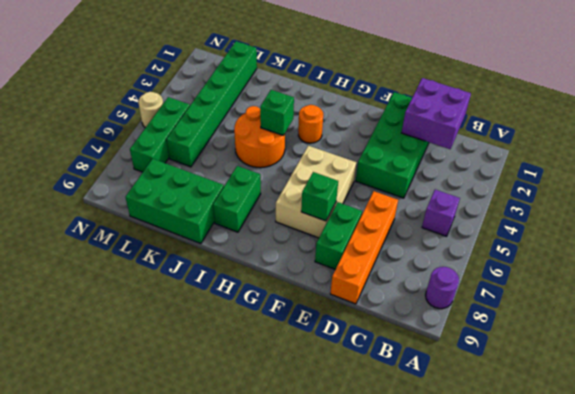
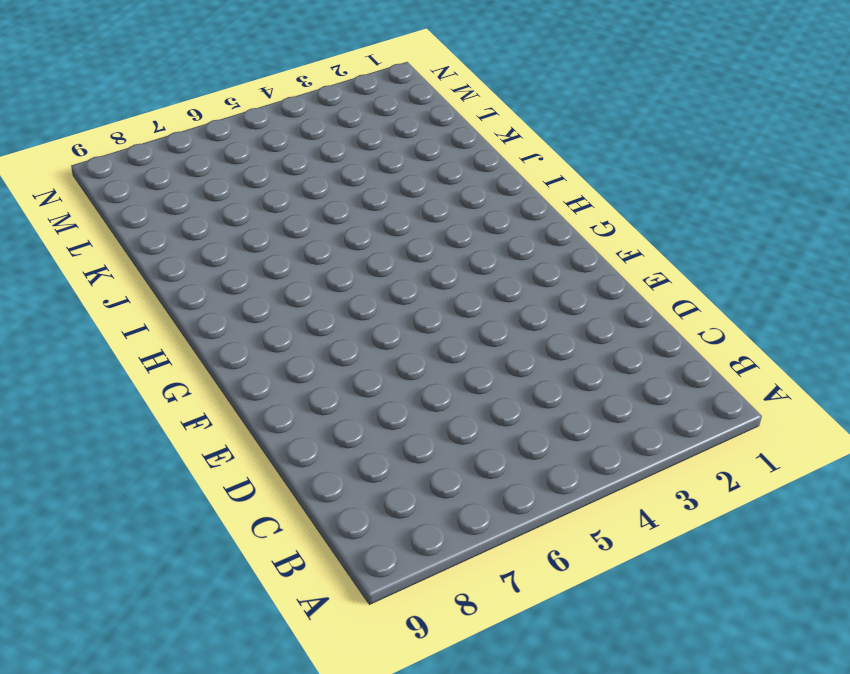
none -> purple 1x1 round brick [425,267,459,309]
none -> purple 1x1 brick [422,190,460,236]
none -> green 2x4 brick [356,92,429,198]

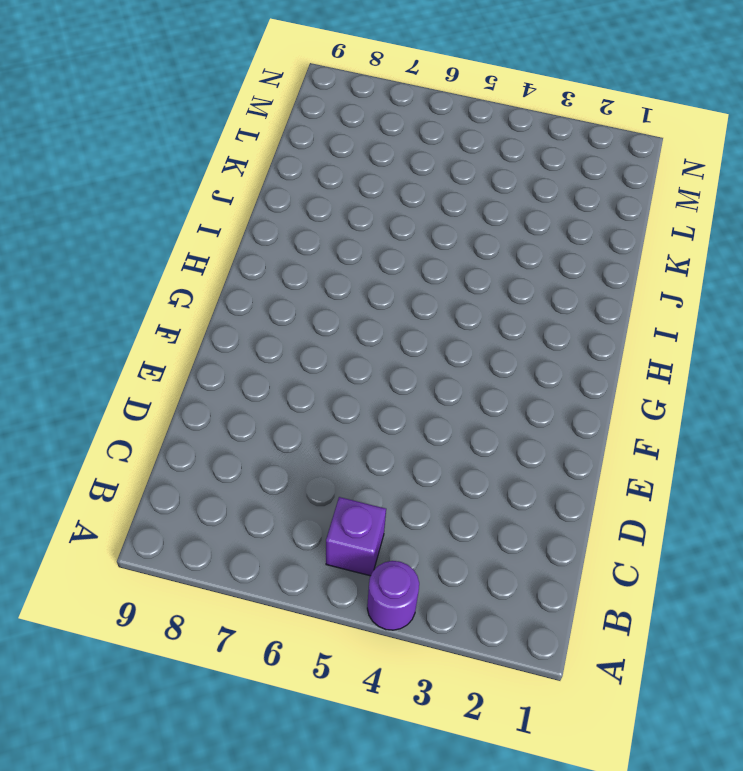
purple 1x1 round brick [367,561,419,630] -> purple 1x1 round brick moved to [425,267,459,309]
none -> green 2x4 brick [356,92,429,198]
none -> orange 1x4 brick [330,191,398,304]
none -> green 1x2 brick [315,202,362,270]

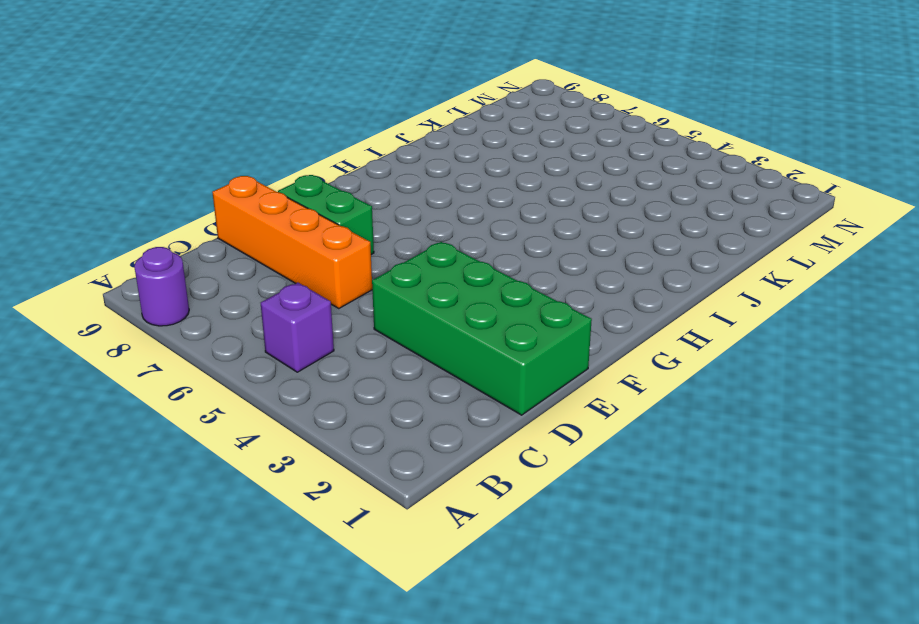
none -> tan 2x3 brick [276,146,356,238]
none -> orange 1x1 round brick [298,105,323,143]
none -> orange 2x2 round brick [234,106,285,168]

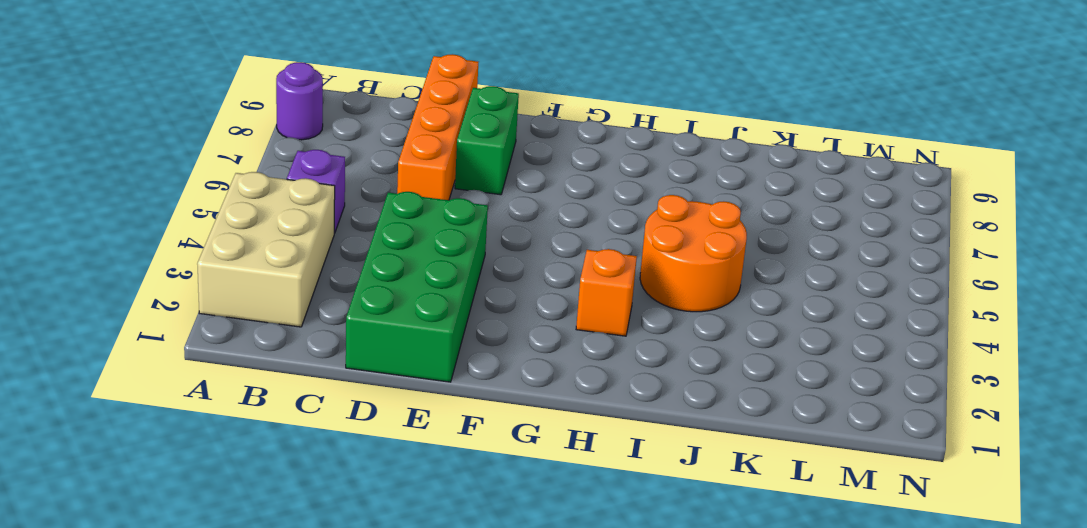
tan 2x3 brick [197,172,335,327] -> tan 2x3 brick moved to [276,146,356,238]
orange 1x1 brick [576,249,637,336] -> orange 1x1 round brick [298,105,323,143]
none -> green 1x2 brick [213,166,261,232]
none -> green 2x3 brick [125,159,224,244]
none -> green 1x6 brick [166,41,257,167]

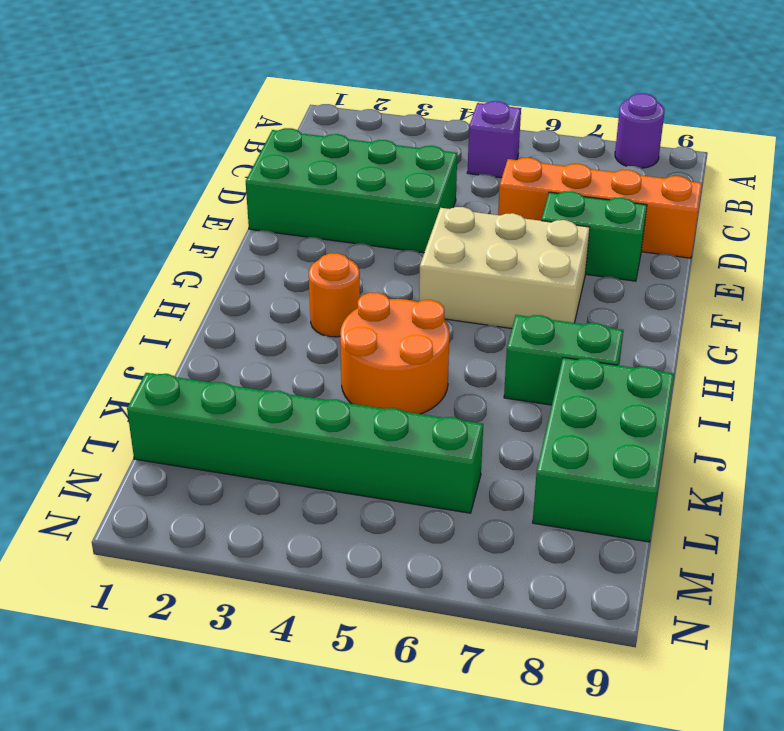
none -> green 1x3 brick [130,97,190,172]
none -> tan 1x1 round brick [138,92,163,128]
none -> purple 2x2 brick [402,78,471,149]

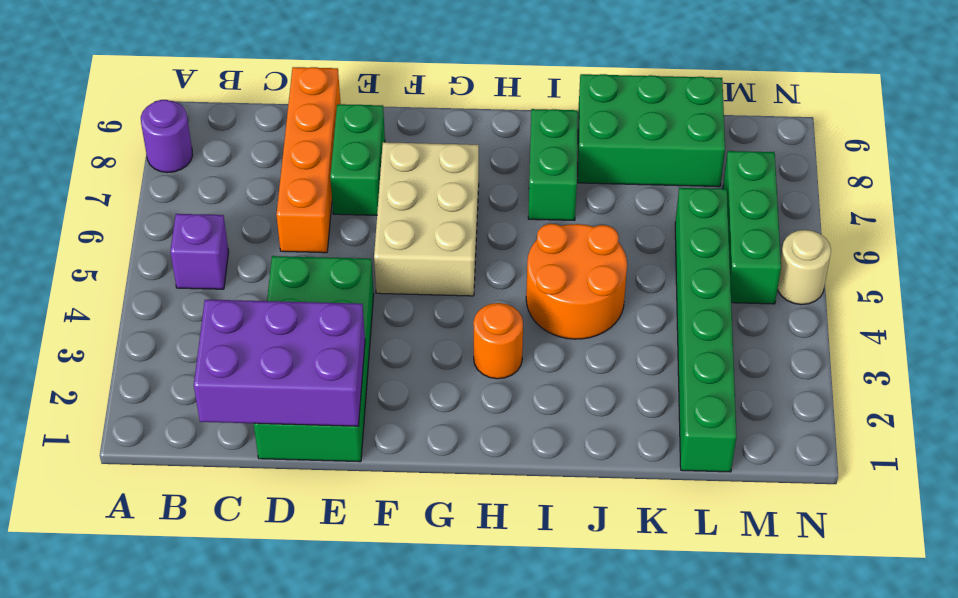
purple 2x3 brick [194,300,365,426] -> purple 2x2 brick [402,78,471,149]
none -> green 1x1 brick [301,172,338,221]
none -> green 1x1 brick [260,90,294,135]

